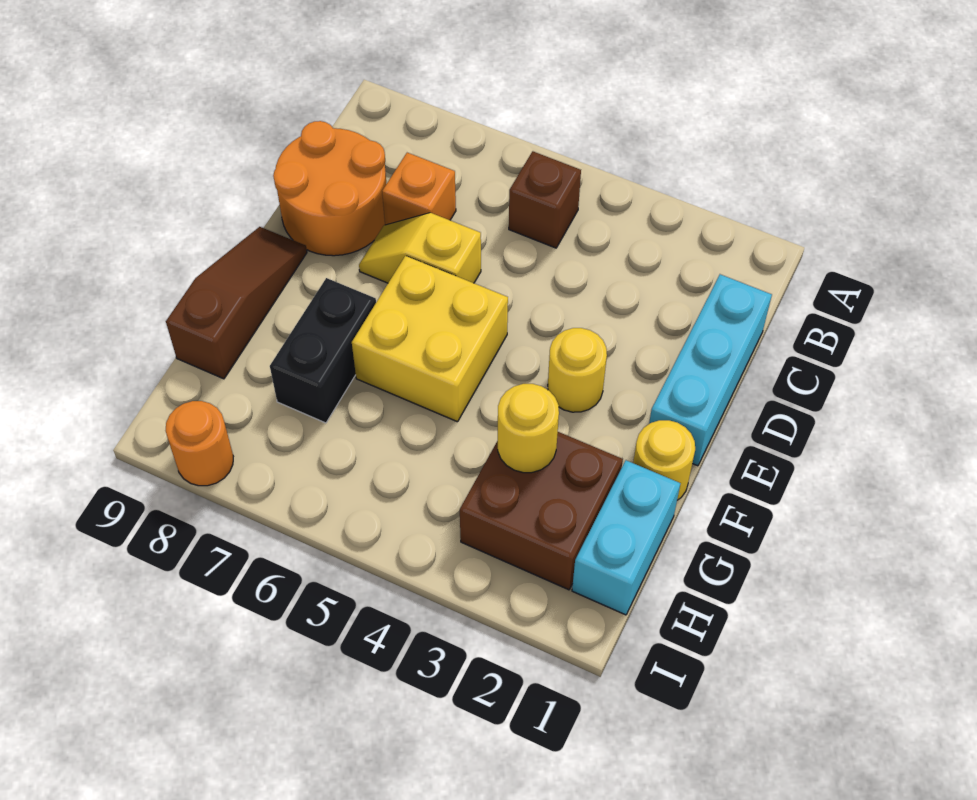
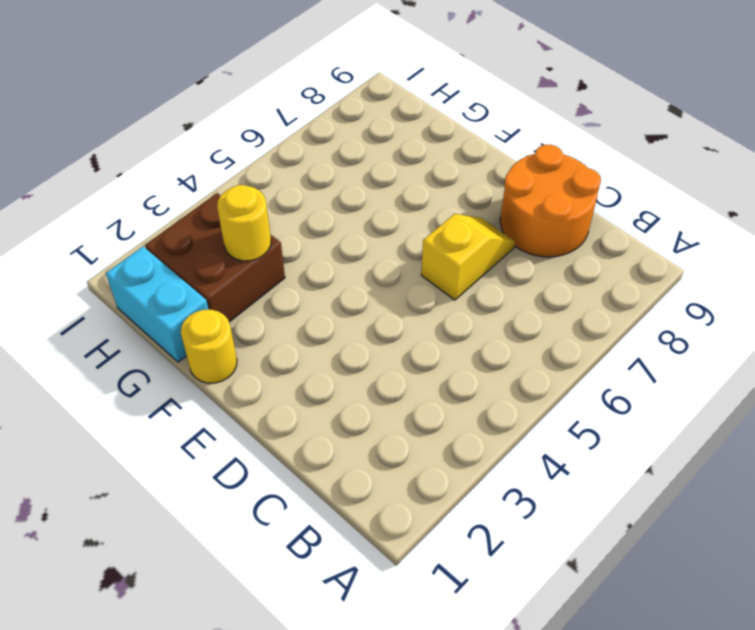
none -> brown 1x1 brick [509,151,581,248]
none -> cyan 1x3 brick [649,274,772,466]
none -> orange 1x1 brick [382,153,456,225]

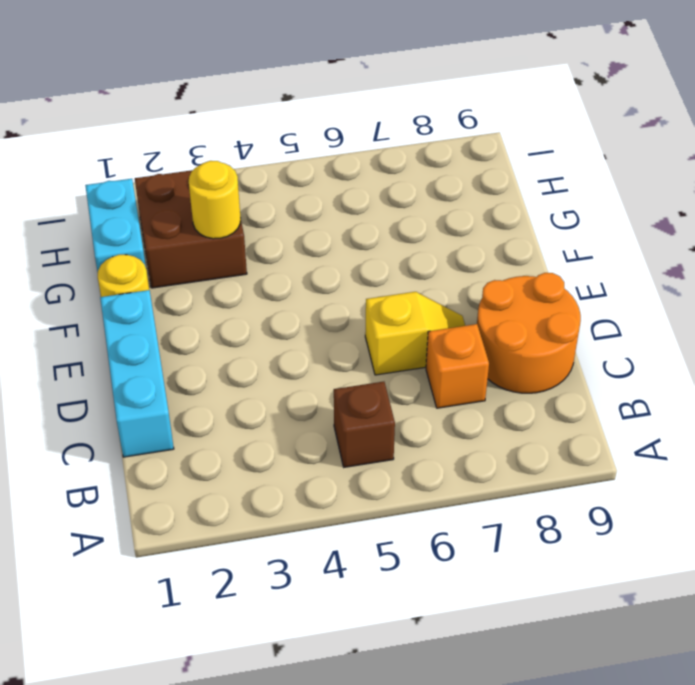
none -> yellow 1x1 round brick [548,328,607,412]
none -> yellow 2x2 brick [352,256,508,422]
none -> brown 1x3 slope [166,227,307,379]

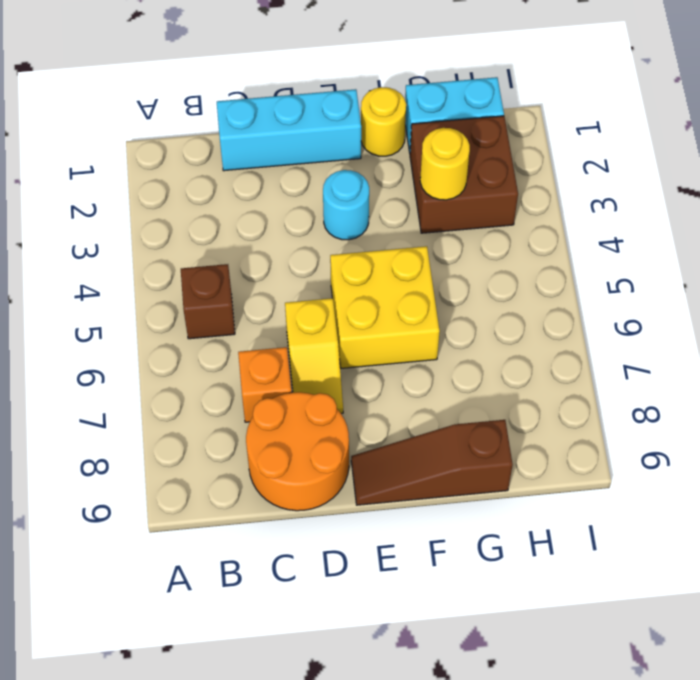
cyan 1x1 round brick [323,170,369,240] -> yellow 1x1 round brick [548,328,607,412]
none -> black 1x2 brick [270,278,376,423]
none -> orange 1x1 round brick [166,401,233,486]

